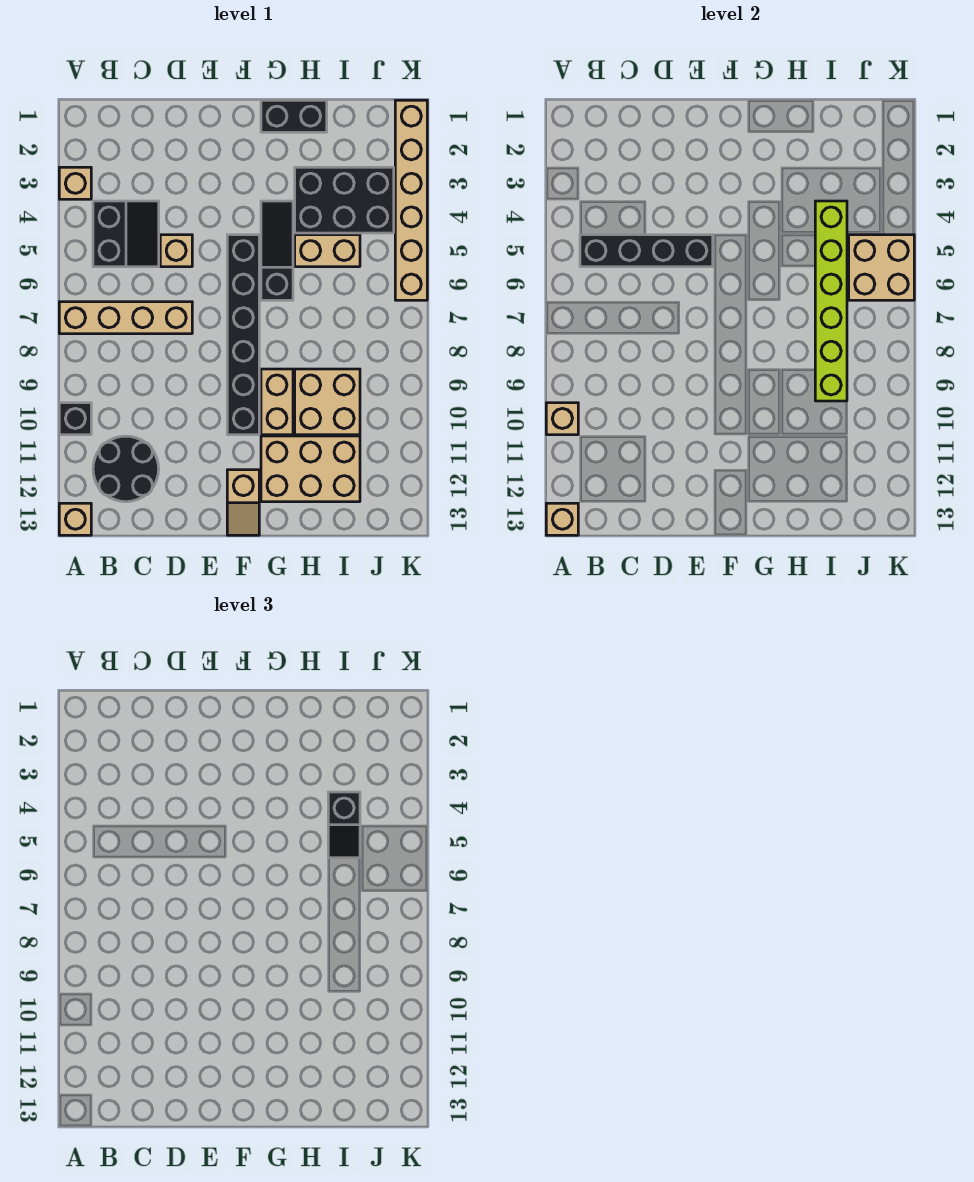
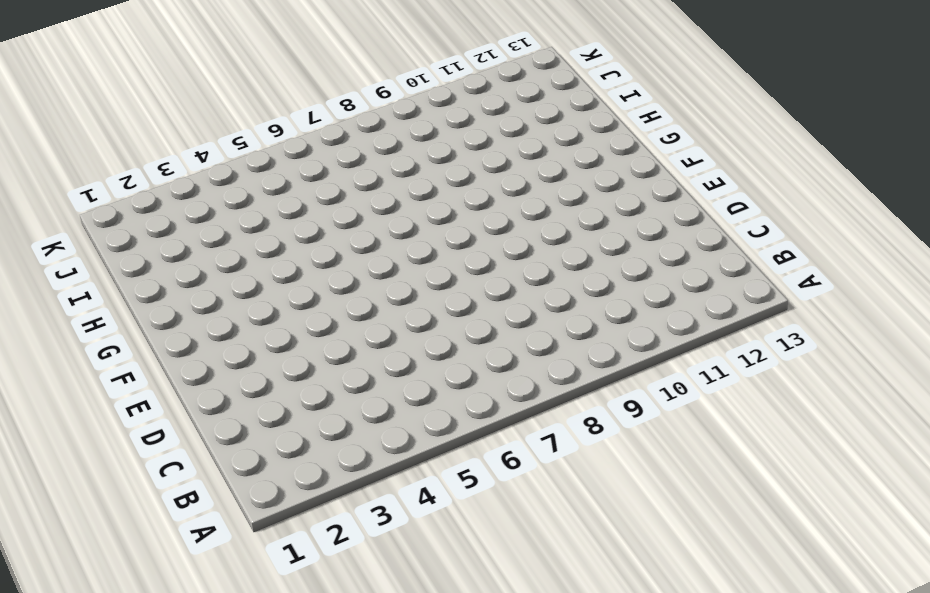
none -> tan 1x1 brick [59,167,91,199]
none -> tan 1x4 brick [59,302,192,334]
none -> black 1x1 brick [59,403,91,435]

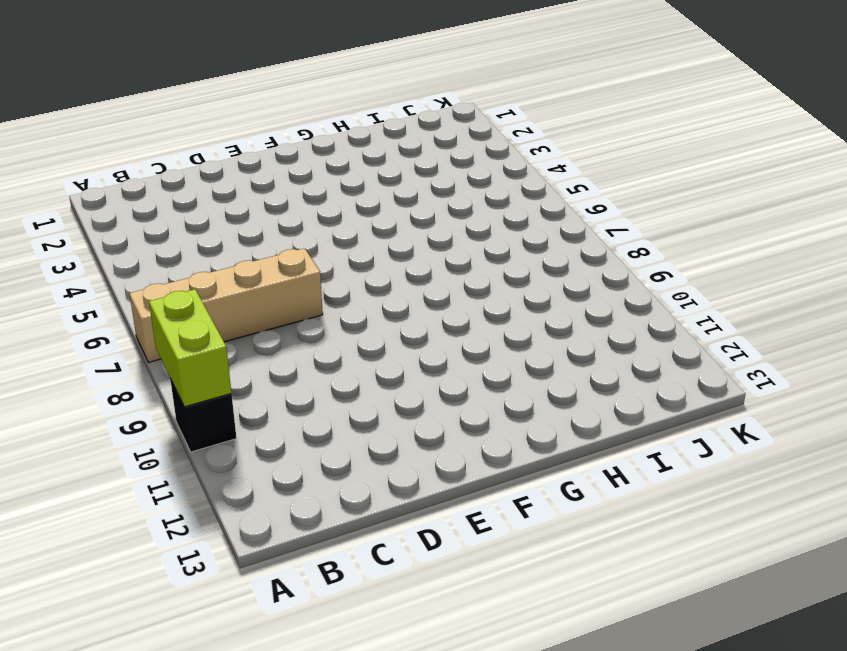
lime 1x2 brick [149,289,231,407] -> tan 1x1 brick [546,403,578,435]
none -> tan 1x1 brick [59,167,91,199]
none -> tan 1x1 brick [59,503,91,535]
none -> black 2x2 slope [93,201,159,267]

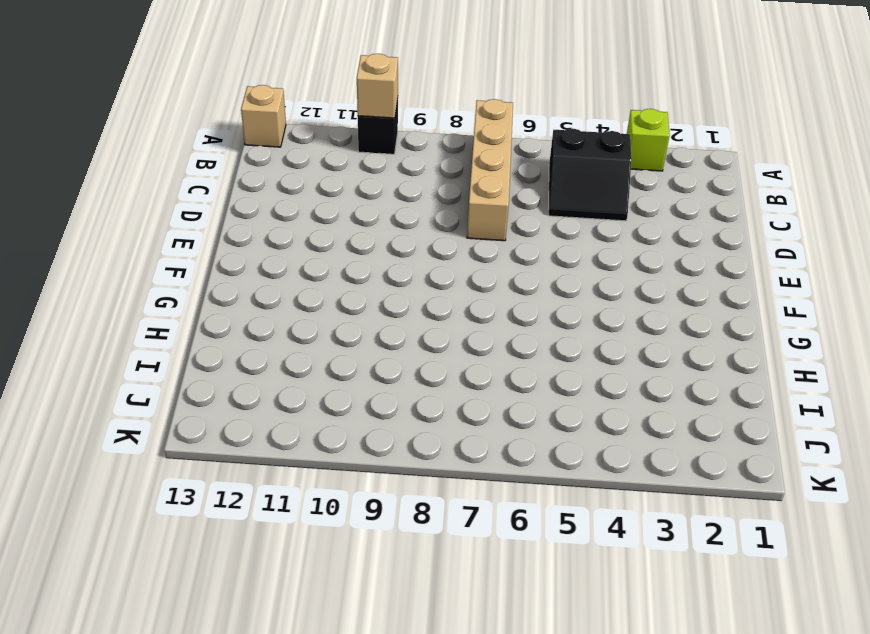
lime 1x1 brick [627,109,670,171] -> tan 1x1 brick [59,167,91,199]
none -> black 2x2 round brick [93,436,159,502]
none -> tan 1x1 brick [160,235,192,267]
none -> black 1x6 brick [227,235,259,435]

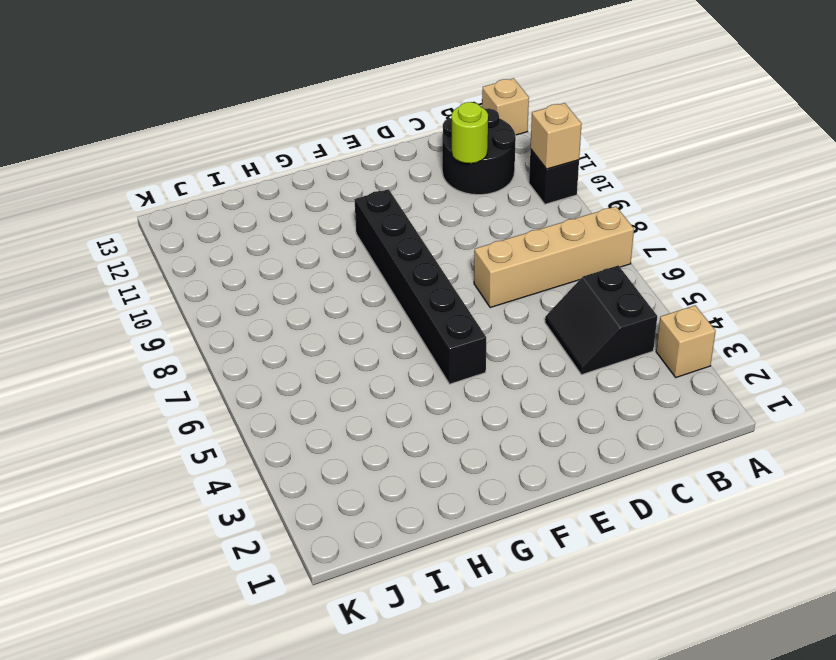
lime 1x1 round brick [452,102,488,163] -> none
none -> tan 1x1 brick [160,235,192,267]
none -> tan 1x2 slope [227,470,259,535]
none -> black 1x2 brick [261,100,327,132]

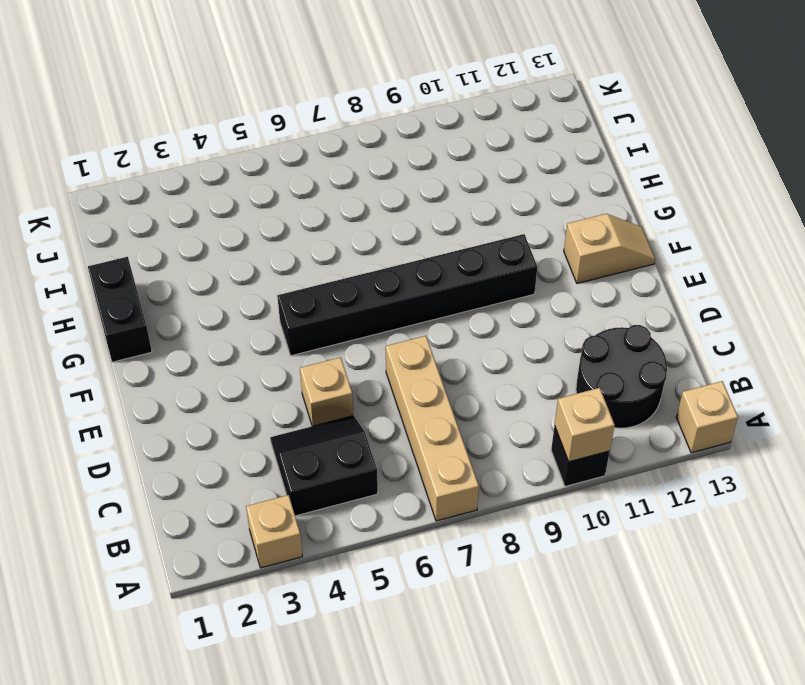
none -> black 1x3 slope [261,201,293,300]
none -> tan 1x2 brick [261,369,293,435]
none -> tan 2x3 brick [261,436,360,502]

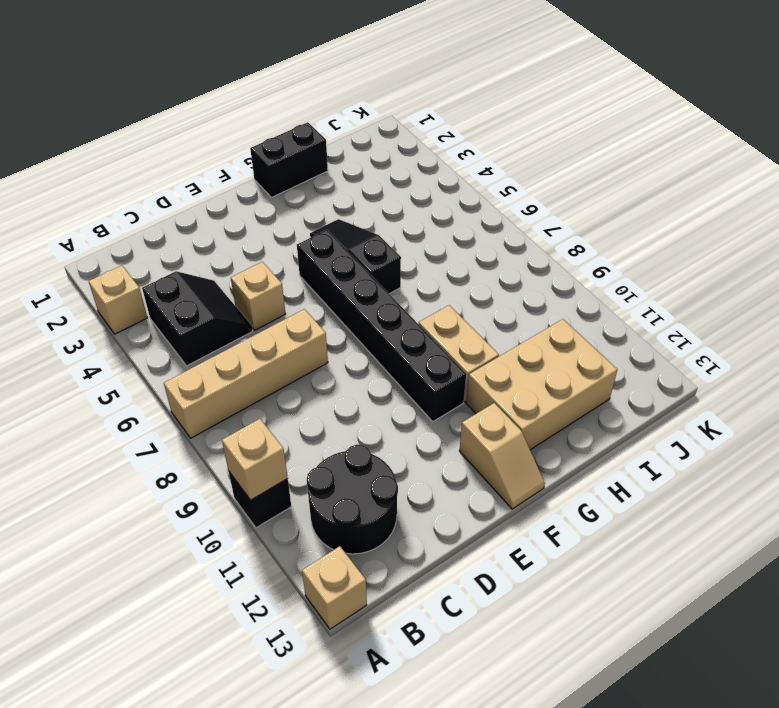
none -> black 2x3 brick [295,167,394,233]
none -> tan 1x2 brick [295,235,360,267]
none -> tan 2x2 brick [295,369,360,435]

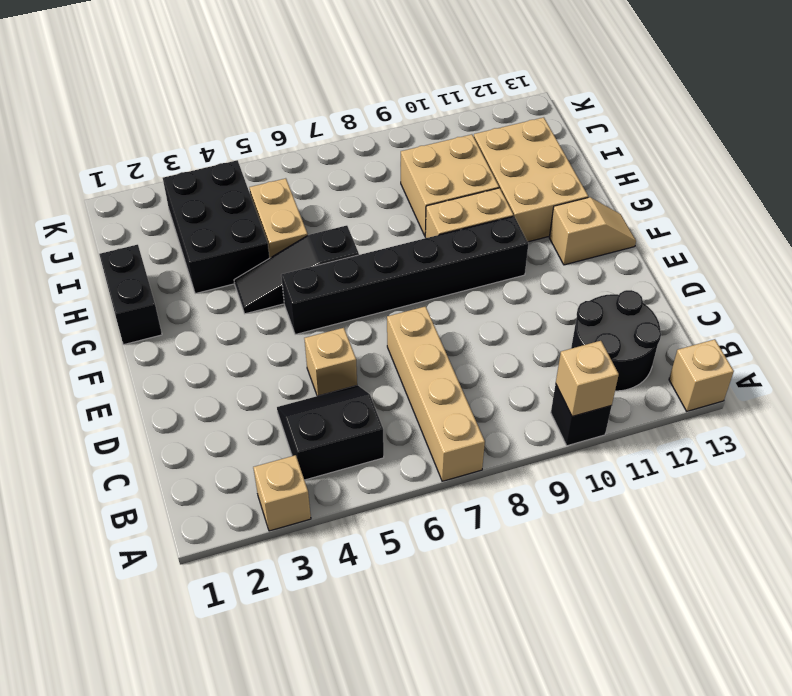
none -> tan 1x6 brick [395,100,427,300]
none -> tan 1x1 brick [546,503,578,535]
none -> black 1x4 brick [580,235,713,267]

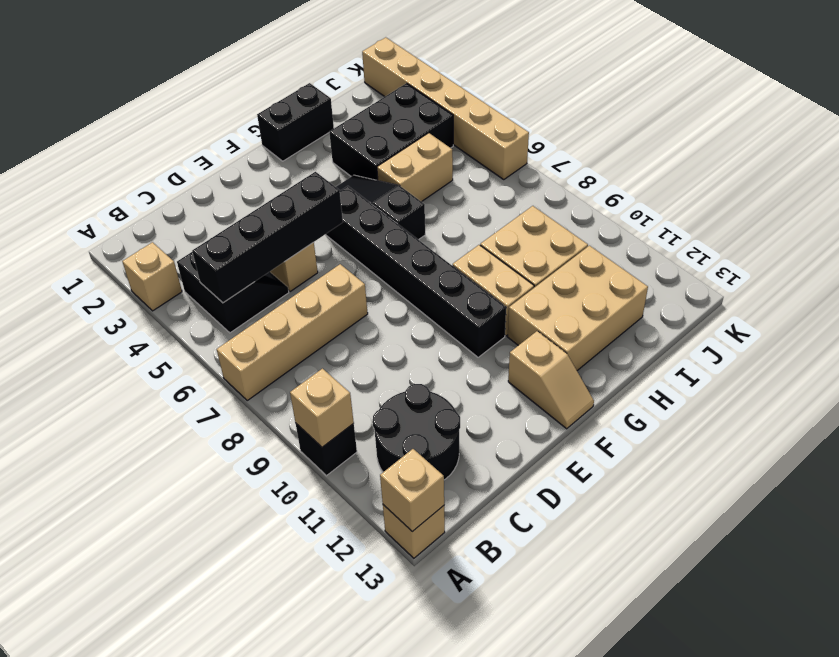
none -> lime 1x6 brick [815,201,847,401]
none -> tan 2x2 brick [849,235,914,300]
none -> black 1x2 slope [328,792,360,858]

